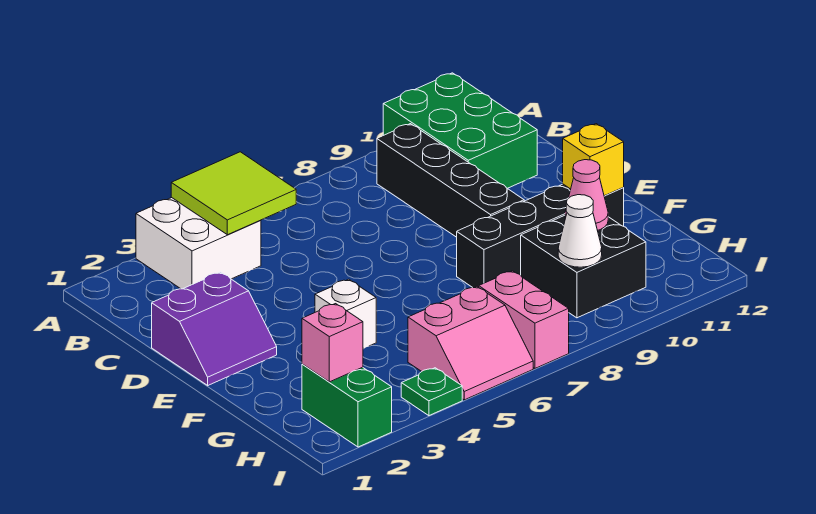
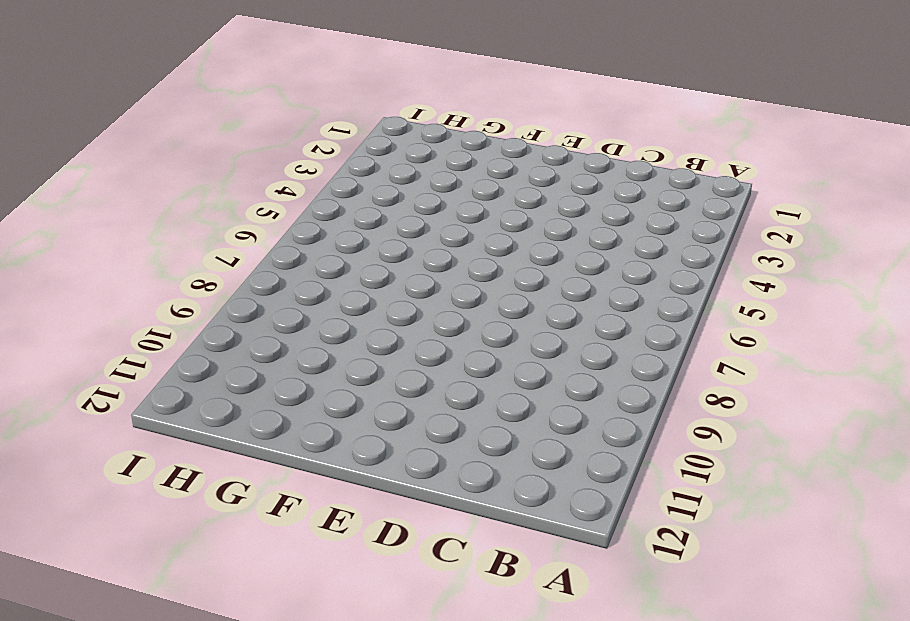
none -> white 2x2 brick [136,198,261,289]
none -> green 2x3 brick [383,73,537,188]
none -> black 1x4 brick [377,124,524,237]

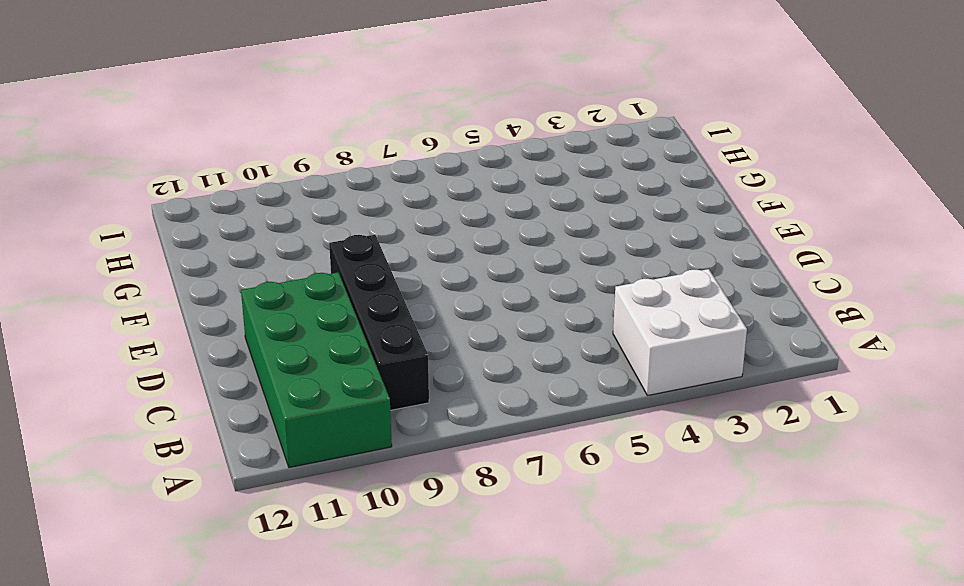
green 2x4 brick [241,272,392,467] -> green 2x3 brick [383,73,537,188]
none -> purple 2x2 slope [152,272,277,385]
none -> white 1x1 brick [315,279,376,349]
none -> black 1x4 brick [457,184,624,288]

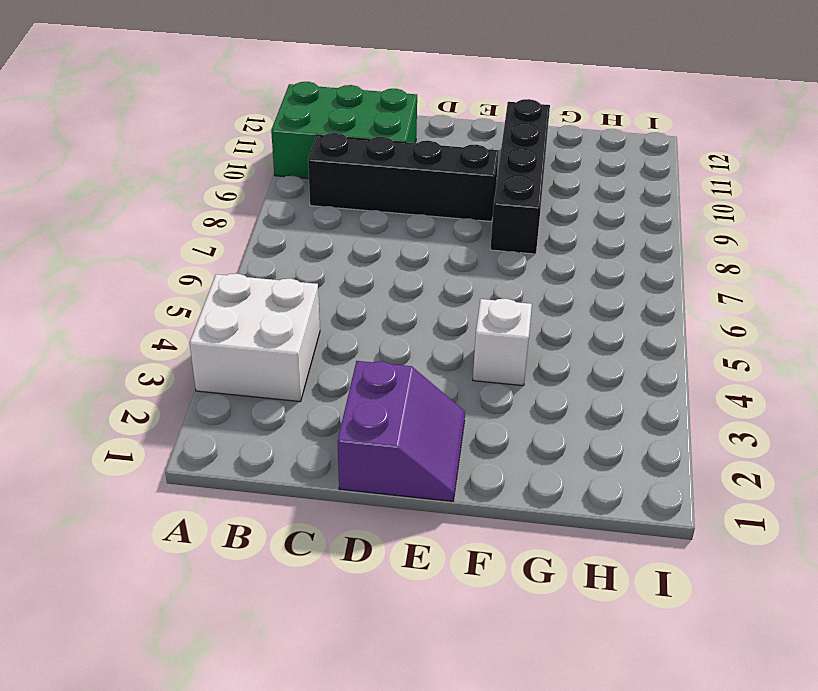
none -> black 2x2 brick [521,215,646,318]
none -> green 1x2 brick [302,364,392,447]
none -> pink 2x2 slope [408,287,533,400]

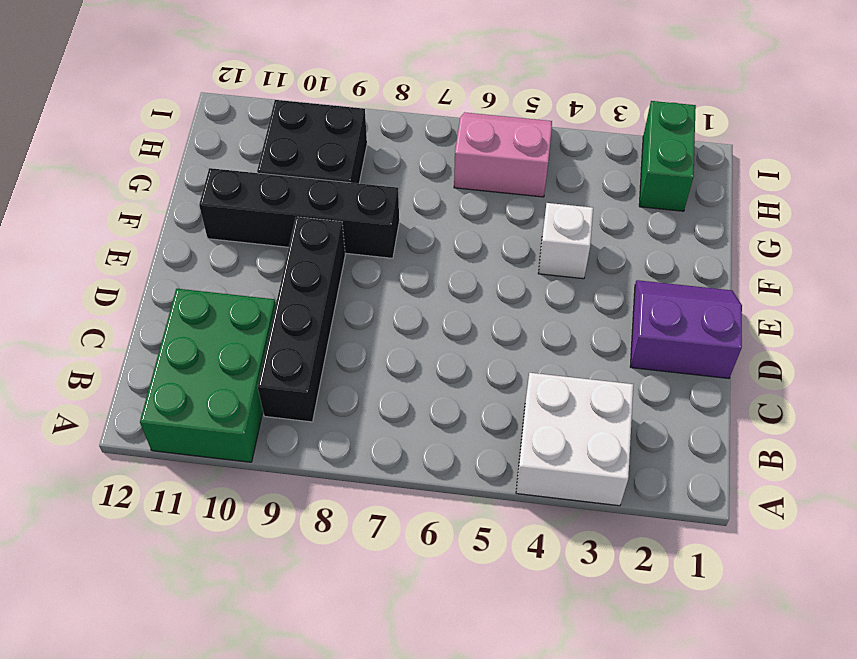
none -> pink 1x2 brick [479,271,569,368]
none -> green 1x1 plate [401,368,462,416]
none -> lime 2x2 tile [171,152,296,235]

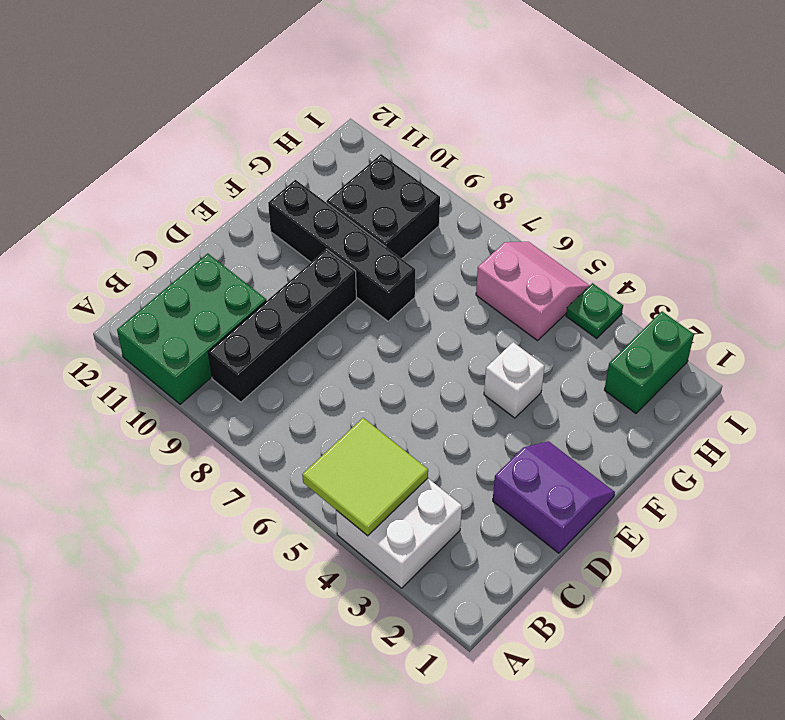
none -> pink 1x2 brick [479,271,569,368]
none -> yellow 1x1 brick [563,124,624,196]
none -> pink 1x1 cone [565,160,608,230]

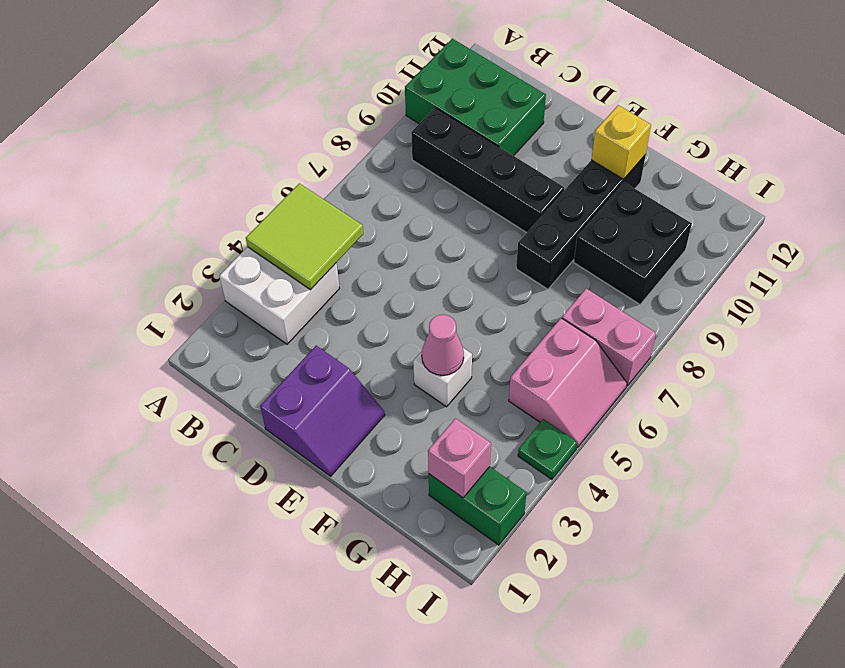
pink 1x1 cone [422,315,464,375] -> pink 1x1 cone moved to [565,160,608,230]
none -> white 1x1 cone [558,195,602,267]

